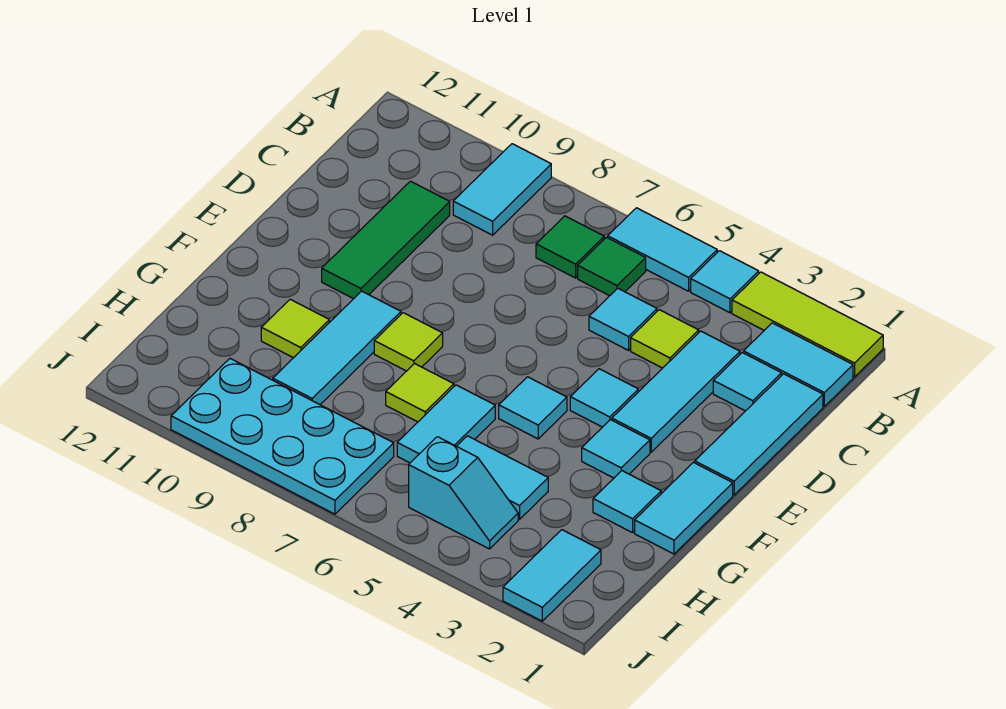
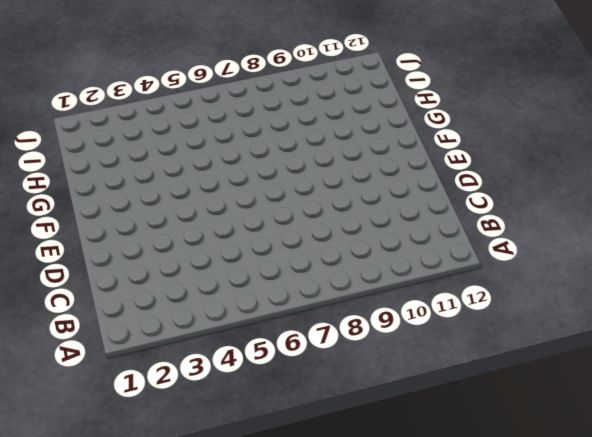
none -> lime 1x3 tile [732,272,883,377]
none -> cyan 1x1 tile [691,251,759,313]
none -> cyan 1x2 tile [608,208,717,291]

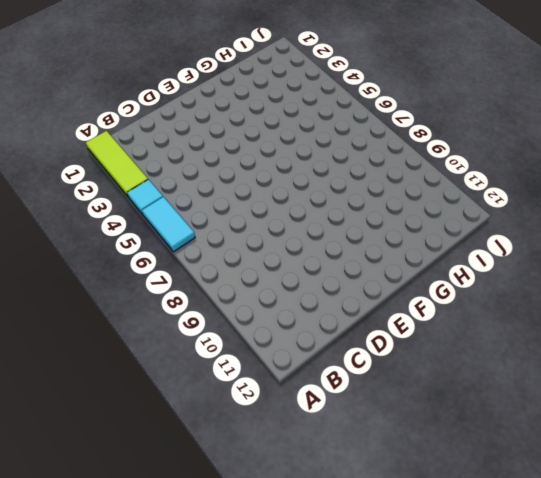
none -> cyan 1x2 tile [453,144,551,235]
none -> cyan 1x2 tile [744,323,853,406]
none -> green 1x1 tile [578,237,646,296]

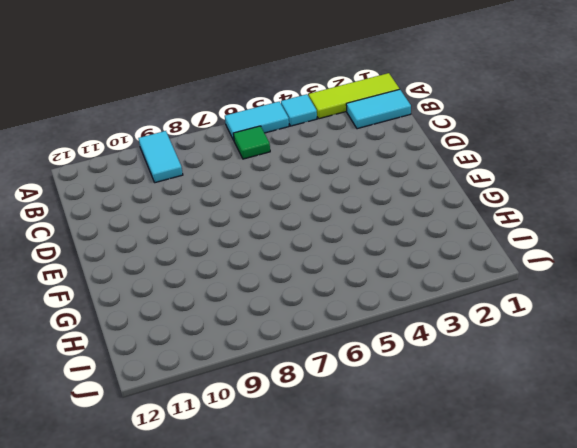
none -> green 1x1 tile [536,216,604,278]
none -> cyan 1x3 tile [695,374,823,495]
none -> cyan 1x1 tile [713,353,782,411]

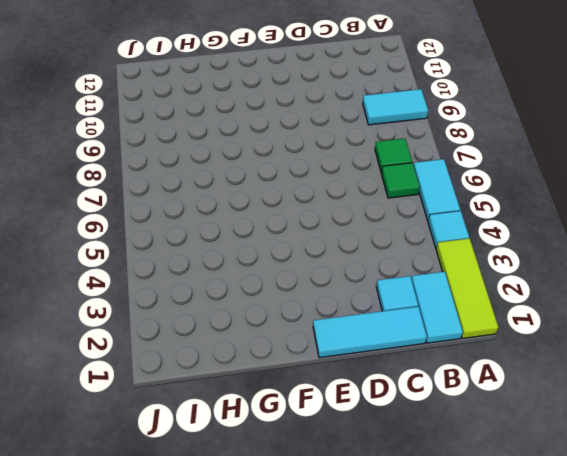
none -> cyan 1x3 tile [612,331,740,452]
none -> lime 1x1 tile [631,310,699,368]
none -> cyan 1x1 tile [589,288,657,350]

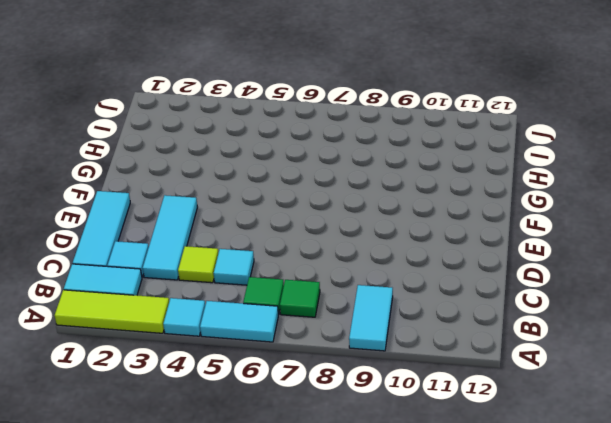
none -> green 1x3 tile [322,181,450,299]
none -> cyan 1x1 tile [570,369,638,427]
none -> cyan 1x2 tile [635,462,733,554]

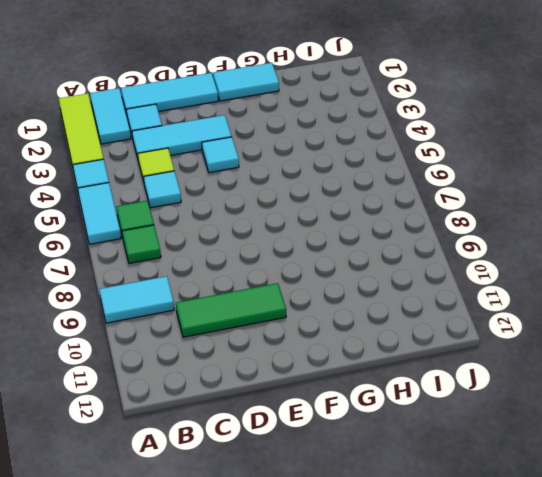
none -> cyan 1x1 tile [582,420,650,478]
none -> cyan 1x1 tile [499,377,567,439]
none -> lime 1x1 tile [374,313,443,371]

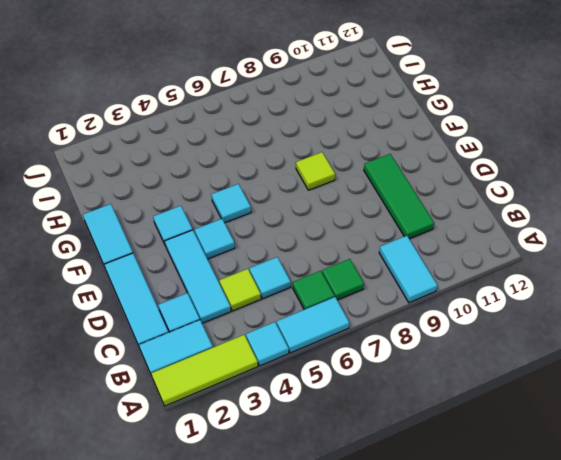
none -> cyan 1x3 tile [273,291,401,405]
none -> cyan 1x1 tile [593,471,661,533]
none -> cyan 1x2 tile [397,385,495,463]

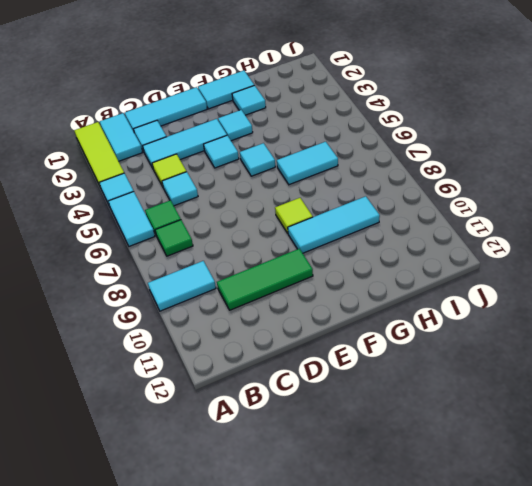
none -> lime 1x1 tile [386,364,454,422]
none -> lime 1x1 tile [261,299,329,358]
none -> cyan 1x2 tile [457,436,548,519]

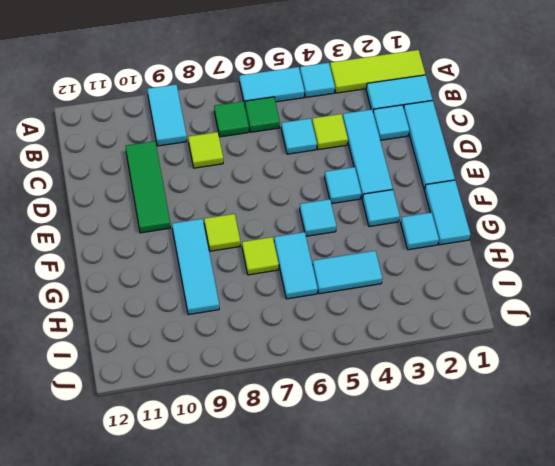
lime 1x1 tile [188,132,223,168] -> lime 1x1 tile moved to [261,299,329,358]
none -> cyan 1x2 tile [503,530,601,621]
none -> cyan 1x2 slope [409,437,518,549]
none -> cyan 2x4 plate [171,359,394,514]

